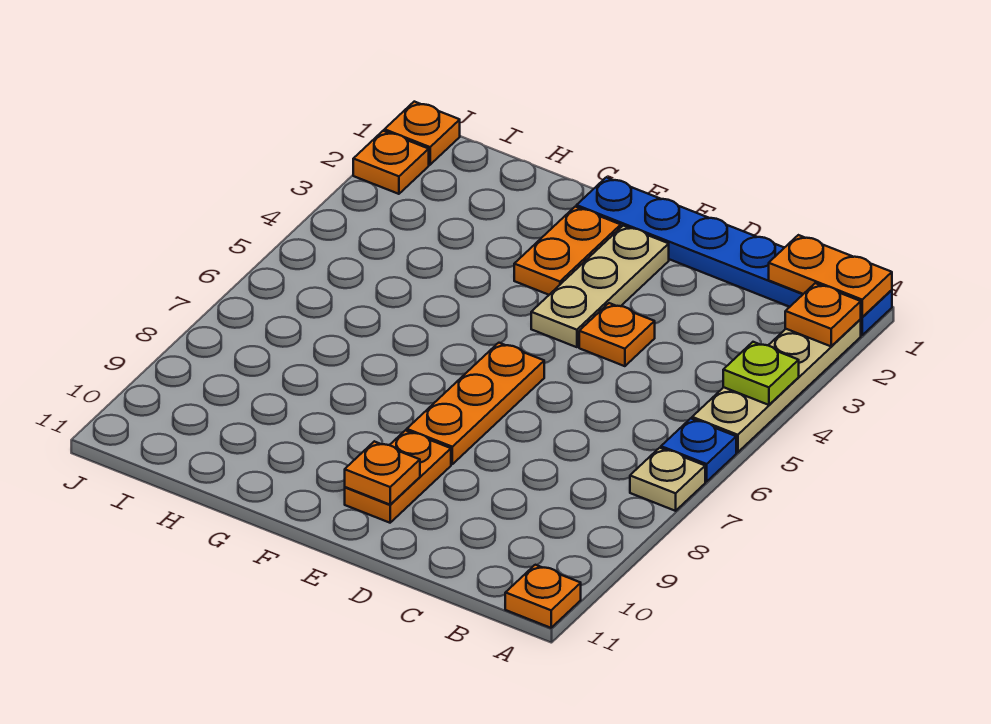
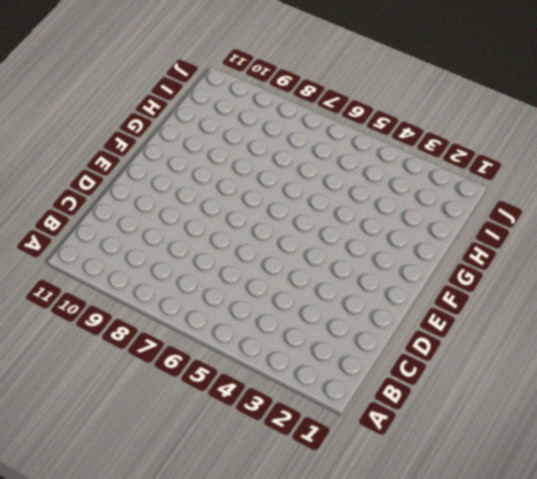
none -> blue 1x6 plate [577,177,892,335]
none -> tan 1x4 plate [692,320,861,452]
none -> blue 1x1 plate [661,418,736,482]

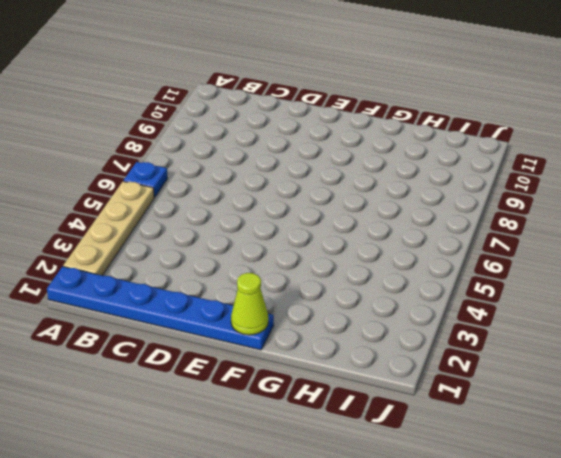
lime 1x1 cone [231,273,268,335] -> none
none -> tan 1x1 plate [630,448,705,511]
none -> orange 1x1 plate [505,565,581,628]
none -> orange 1x1 plate [579,303,655,366]

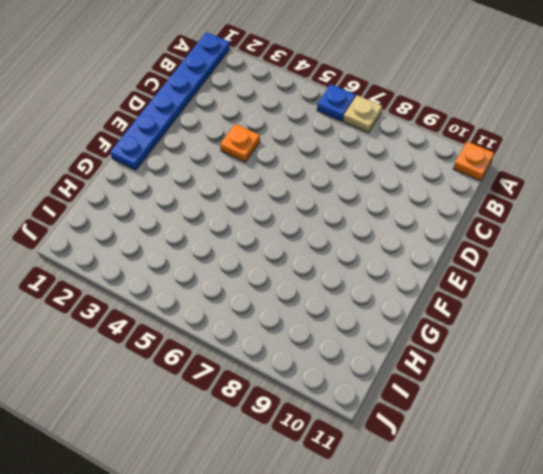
none -> tan 1x4 plate [692,320,861,452]
none -> tan 1x3 plate [531,226,669,347]
none -> orange 1x3 plate [407,343,544,464]

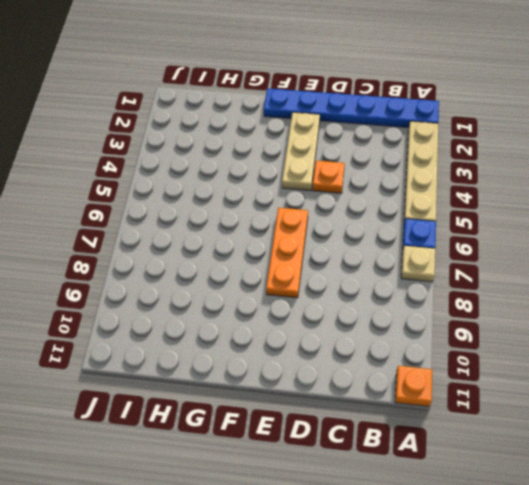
none -> orange 1x2 plate [345,430,451,523]
none -> orange 1x2 plate [514,207,621,295]
none -> orange 1x1 plate [384,102,460,165]

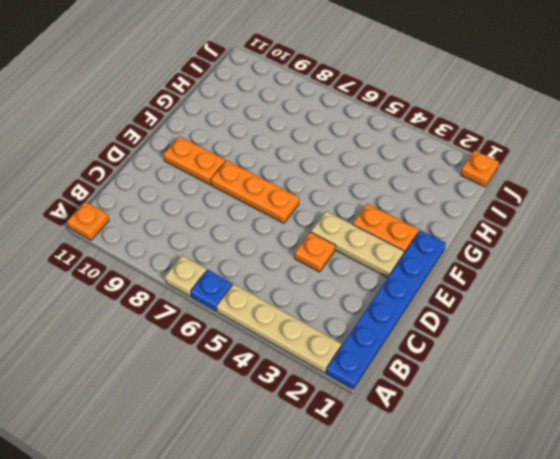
none -> orange 1x1 plate [353,131,429,194]
none -> orange 1x2 plate [769,235,892,317]
none -> orange 1x1 plate [785,283,861,346]

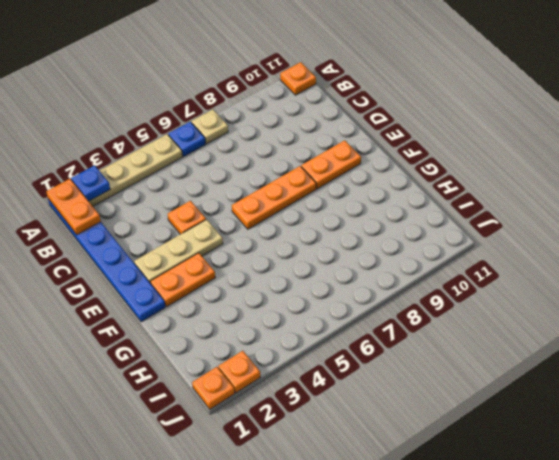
blue 1x1 plate [71,165,110,201] -> orange 1x1 plate [785,283,861,346]
none -> lime 1x1 plate [723,342,799,405]
none -> orange 1x1 plate [345,441,420,505]

